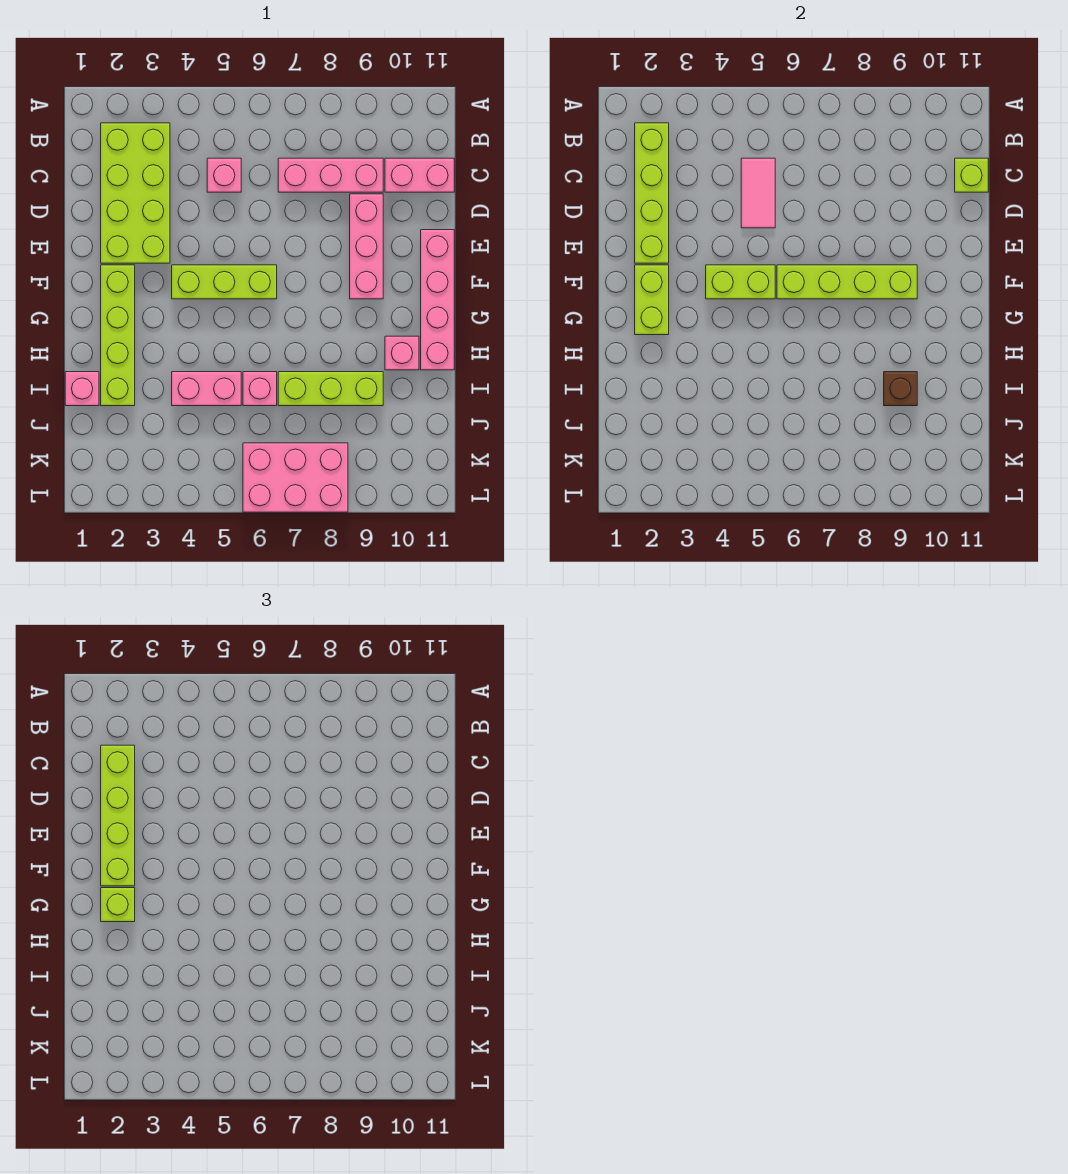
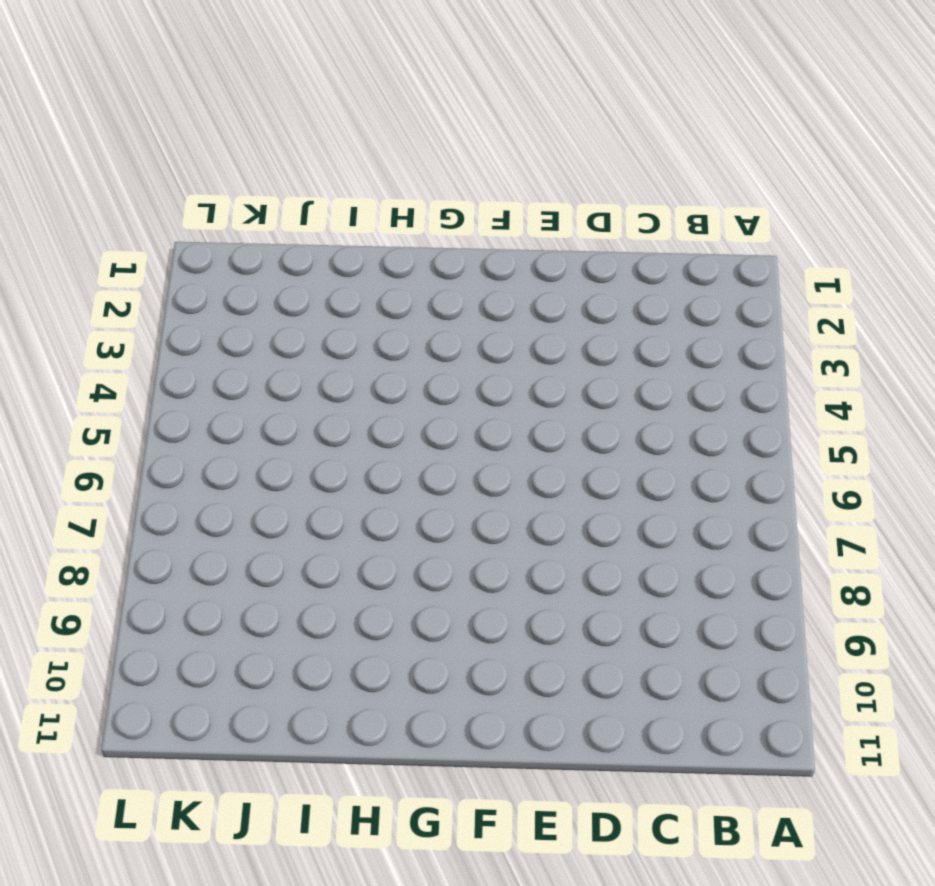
none -> lime 2x4 brick [101,123,170,263]
none -> pink 1x1 brick [207,158,241,192]
none -> pink 1x3 brick [278,158,383,192]

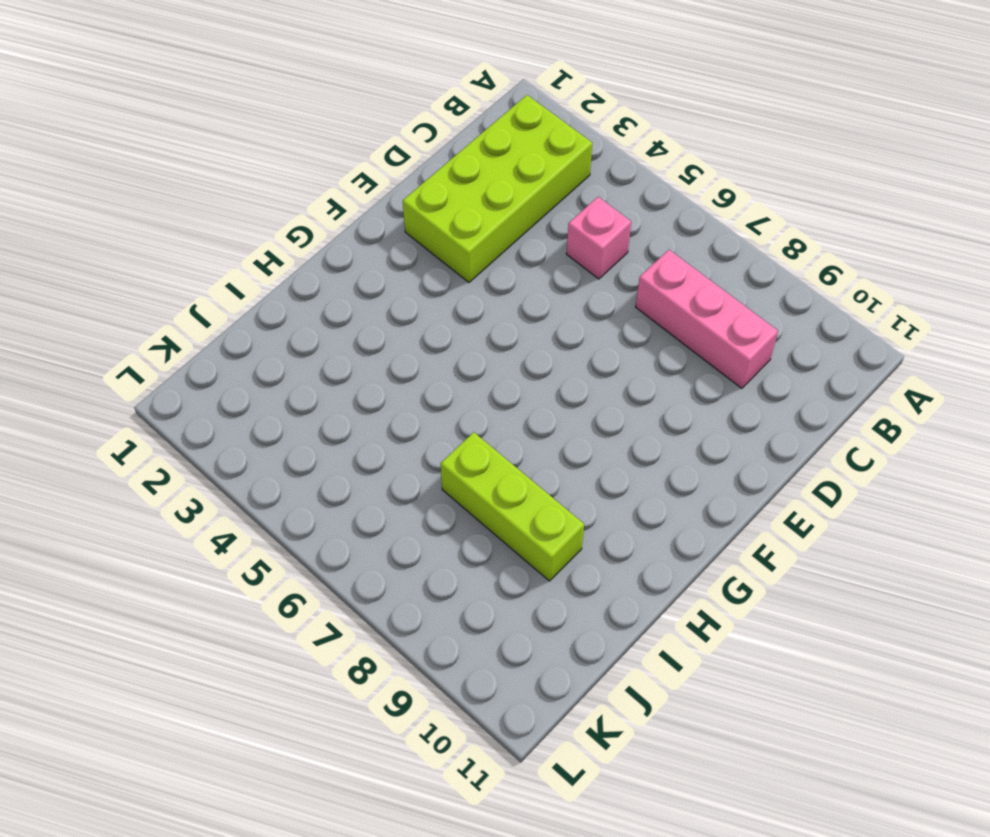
none -> pink 1x2 brick [385,158,454,192]
none -> pink 1x3 brick [350,194,383,299]
none -> pink 1x4 brick [421,230,454,370]

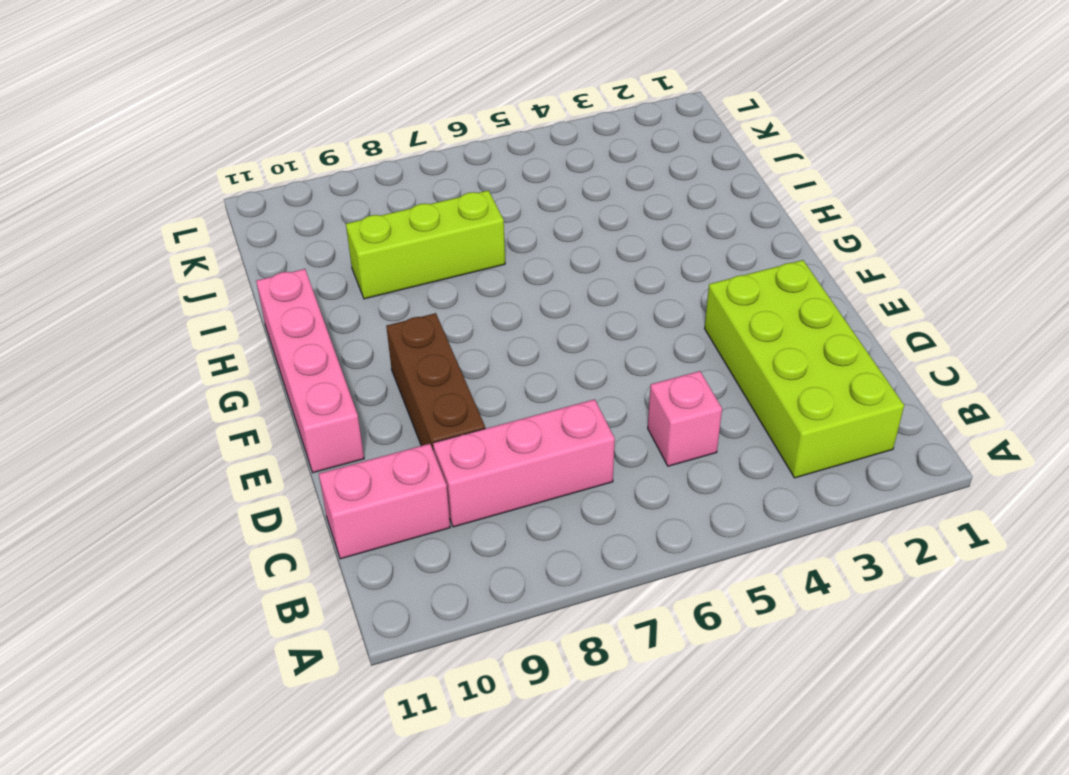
brown 1x3 brick [386,313,485,451] -> pink 1x3 brick [350,194,383,299]
none -> lime 1x4 brick [101,265,135,406]
none -> lime 1x3 brick [172,265,277,299]
none -> pink 1x1 brick [385,336,419,370]

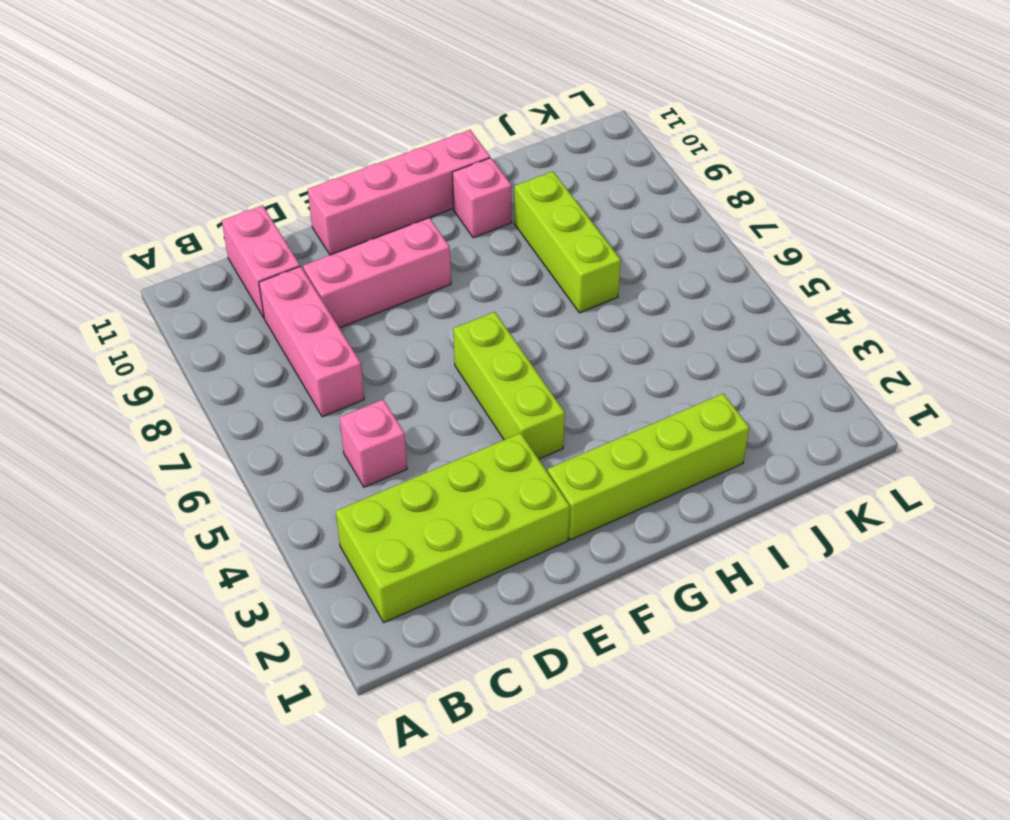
none -> pink 1x1 brick [65,372,99,406]
none -> pink 1x2 brick [172,372,241,406]
none -> pink 1x1 brick [243,372,277,406]

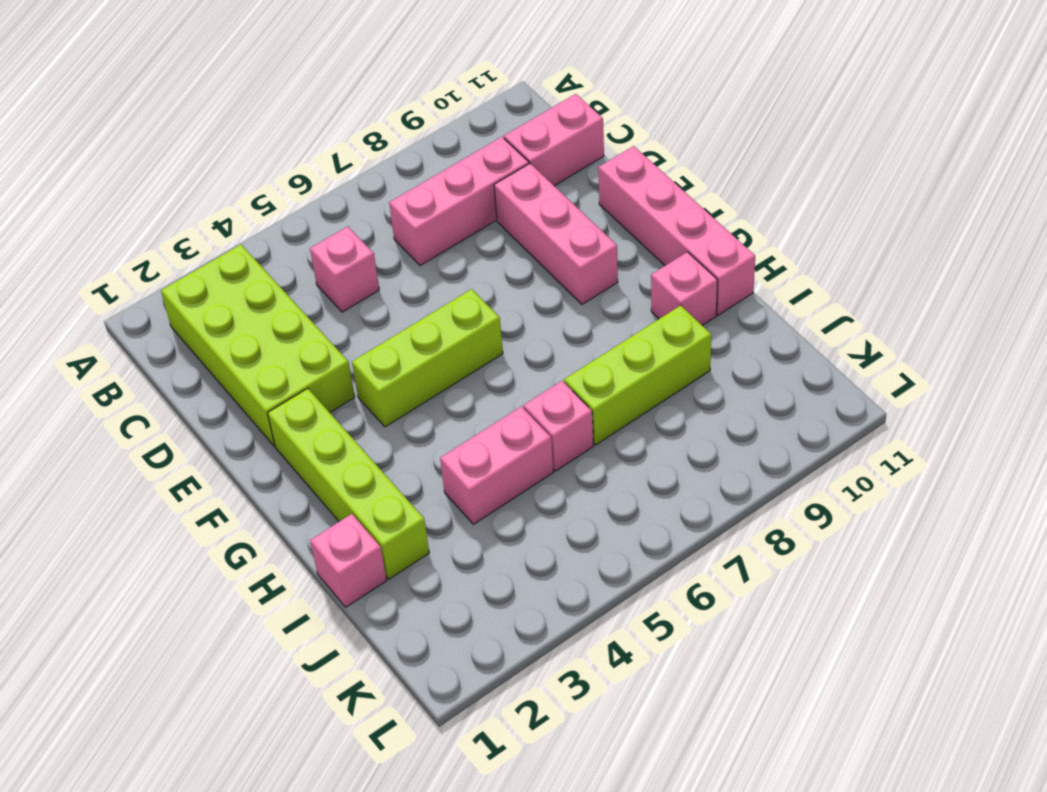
none -> pink 2x3 brick [243,443,348,512]
none -> lime 1x4 brick [635,123,669,263]
none -> pink 1x2 tile [741,158,775,228]

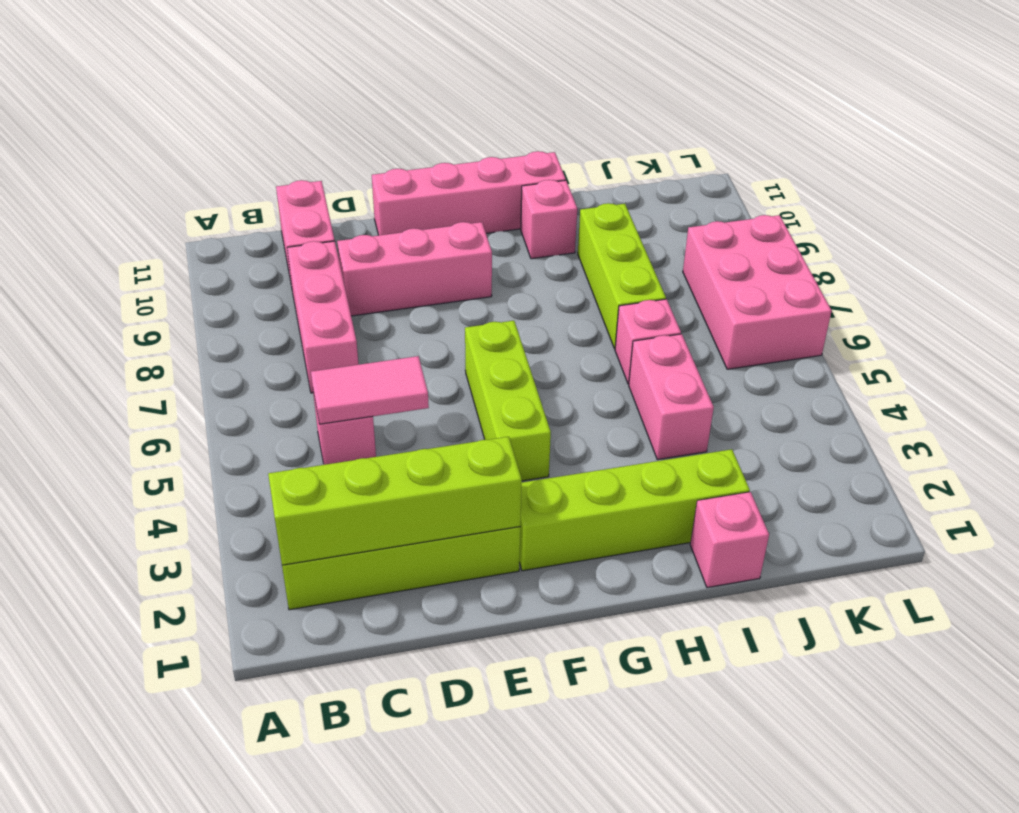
none -> lime 1x1 brick [955,158,988,192]
none -> lime 1x2 brick [635,265,669,335]
none -> lime 1x2 brick [706,265,775,299]

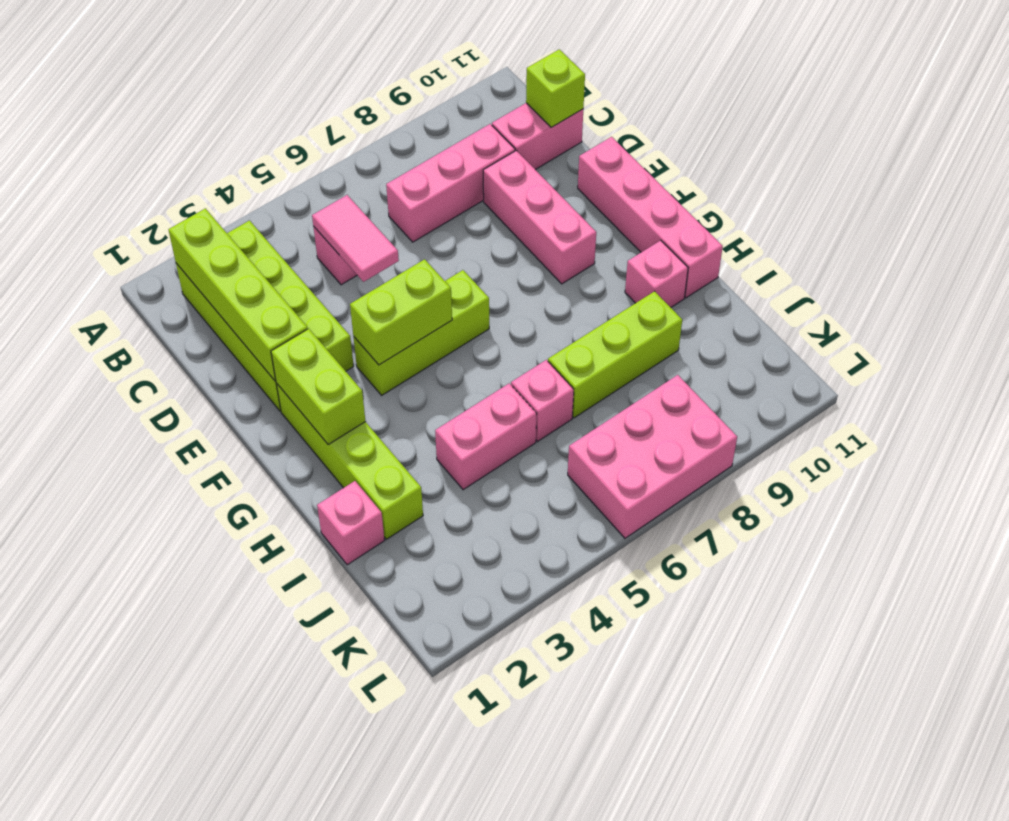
none -> lime 1x4 brick [777,265,917,299]
none -> brown 1x1 brick [884,372,917,406]
none -> lime 1x4 brick [101,745,135,886]

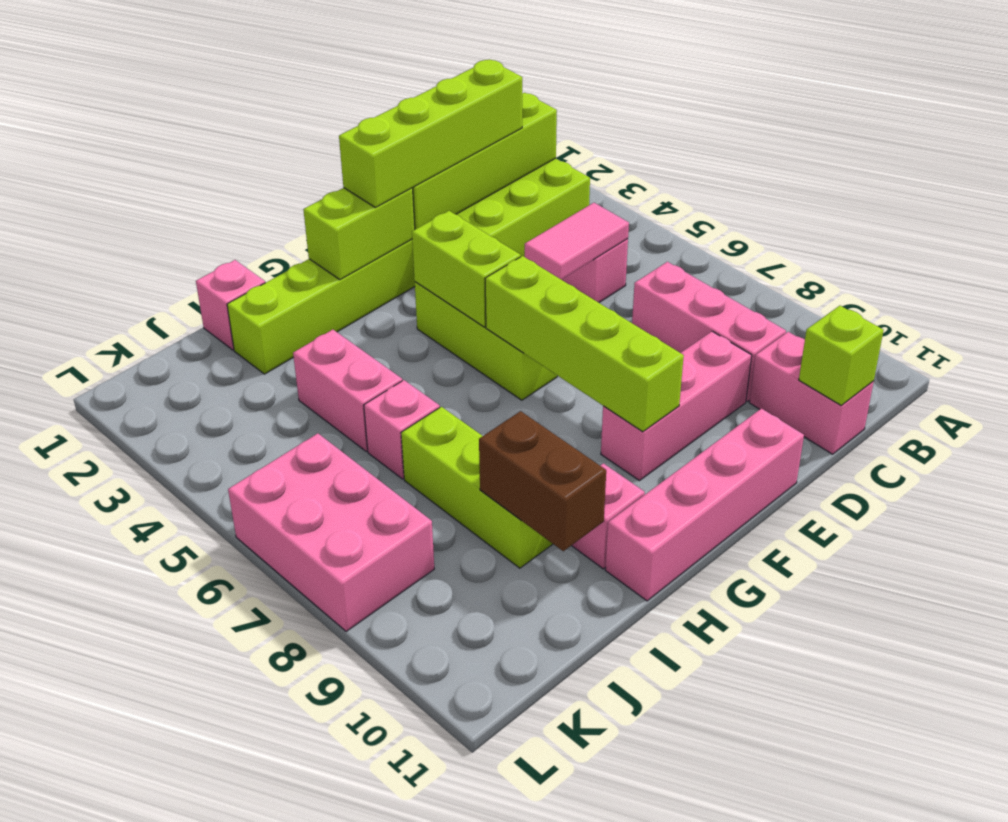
brown 1x2 brick [479,411,606,551] -> brown 1x1 brick [884,372,917,406]
none -> lime 1x1 brick [101,888,135,922]

